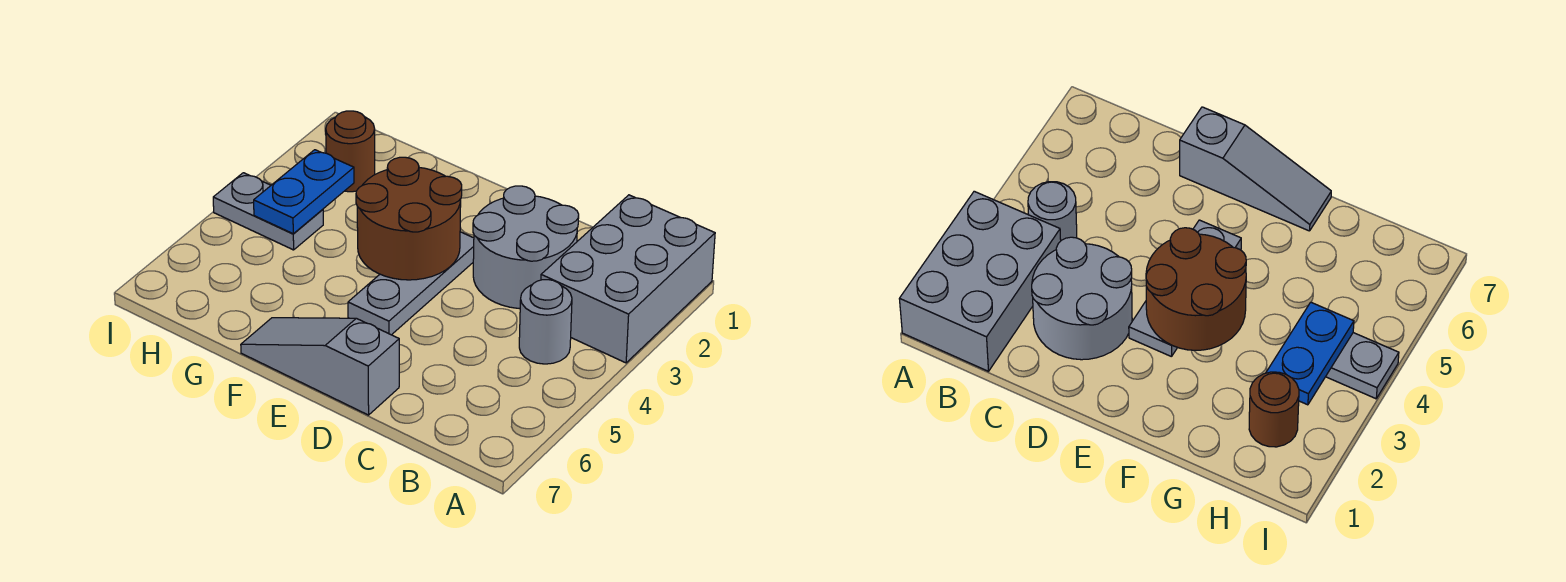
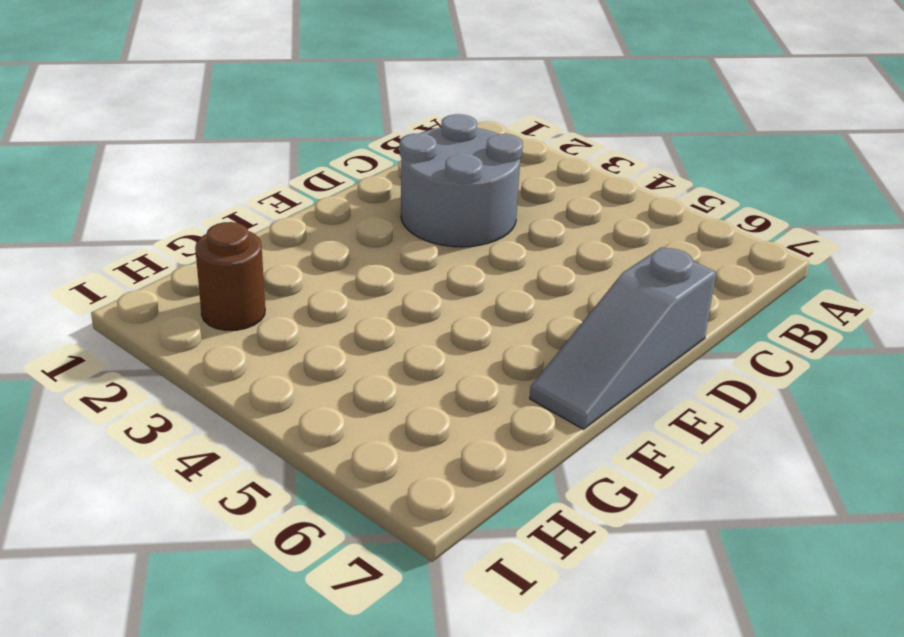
none -> grey 2x3 brick [541,195,715,363]
none -> grey 1x1 round brick [519,280,572,364]

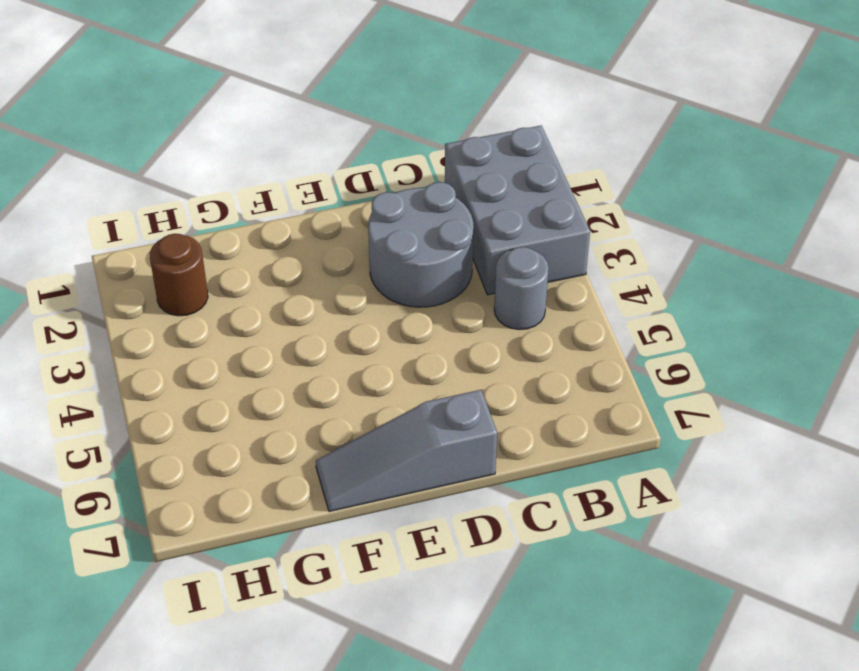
none -> grey 1x3 plate [348,232,474,335]
none -> grey 1x2 plate [213,173,323,250]

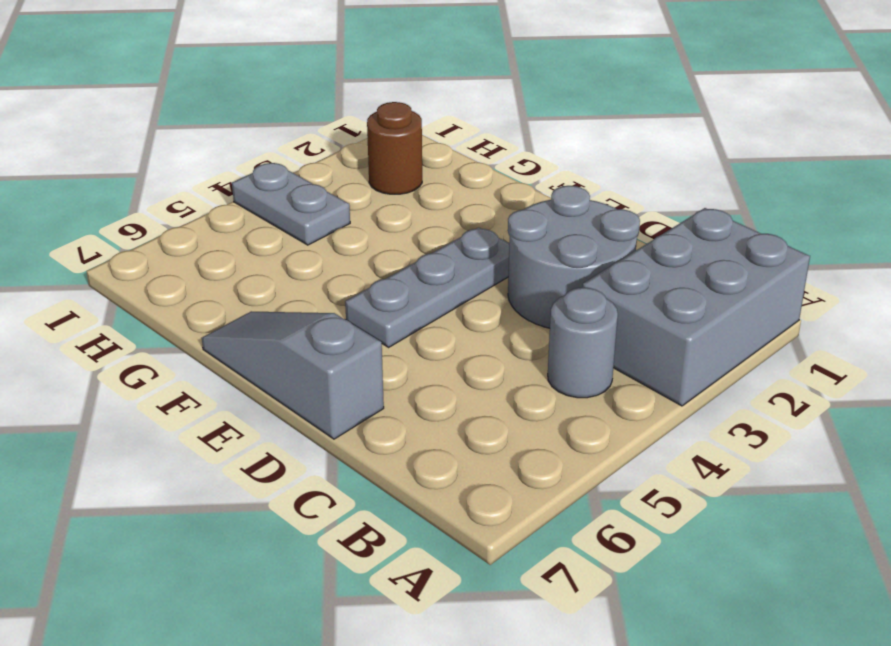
none -> brown 2x2 round brick [356,157,462,280]
none -> blue 1x2 plate [254,150,354,234]

